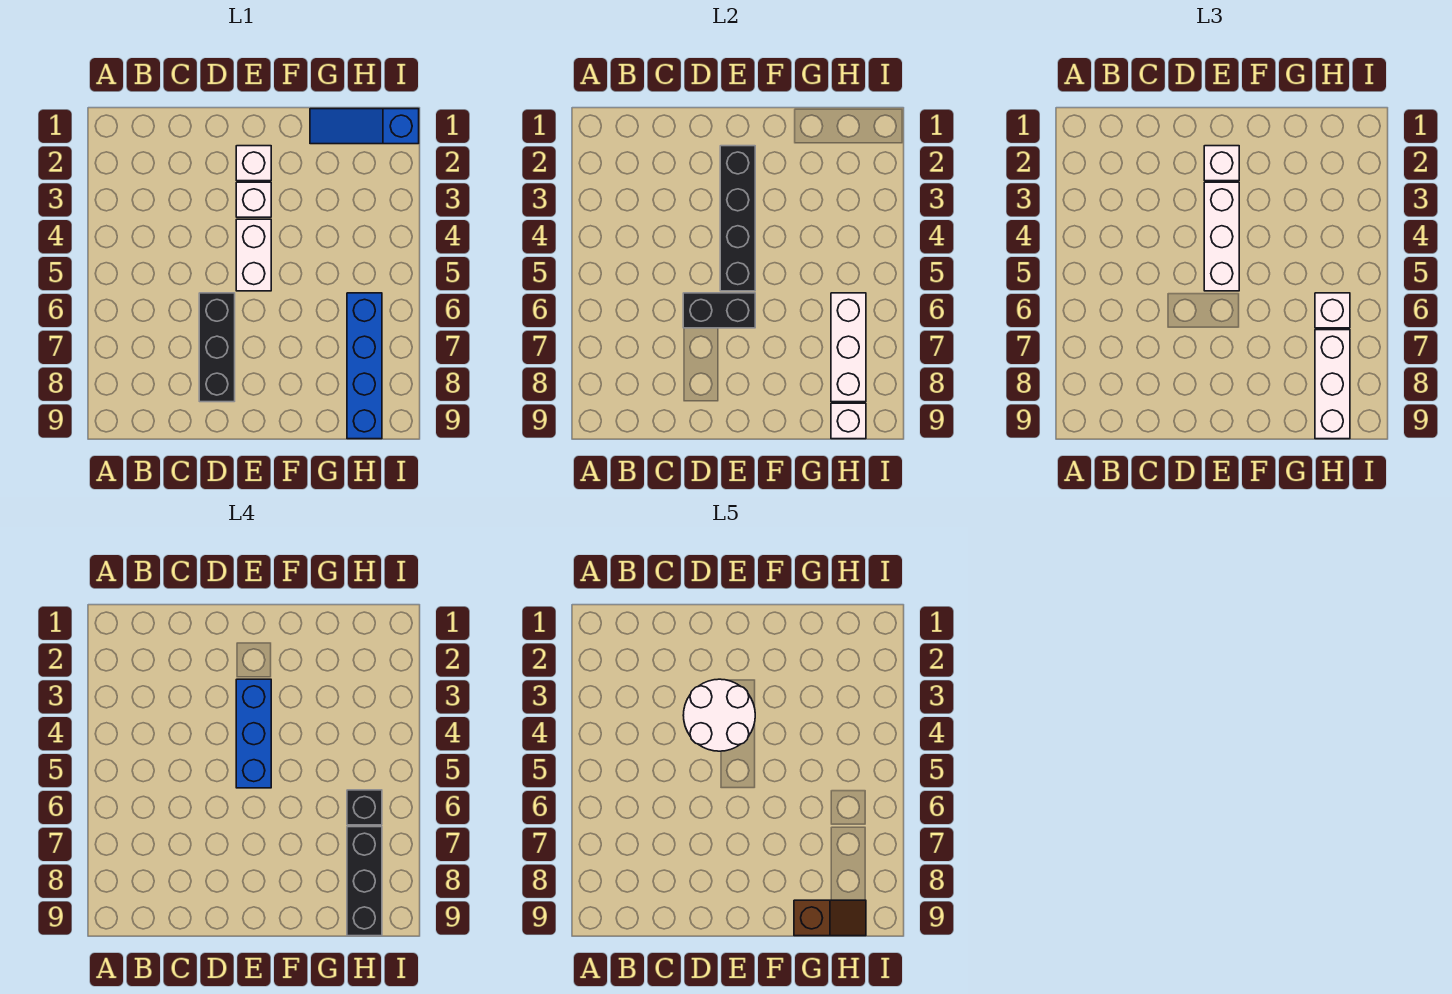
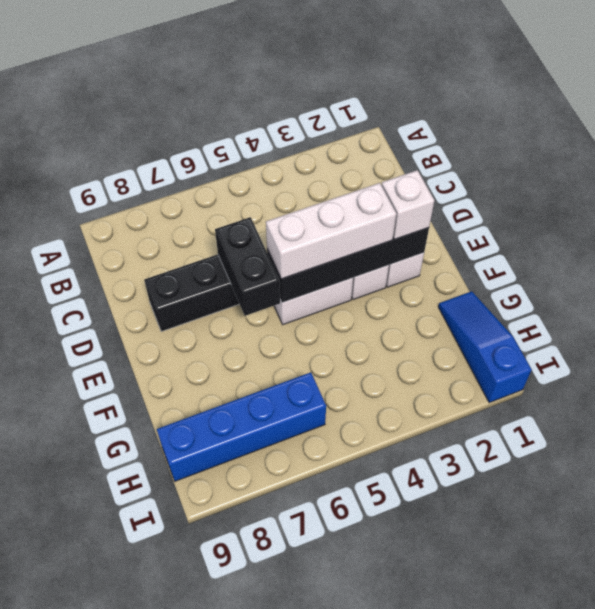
none -> white 1x3 brick [831,293,866,402]
none -> white 1x1 brick [831,403,866,439]
none -> white 1x1 brick [1315,293,1350,328]

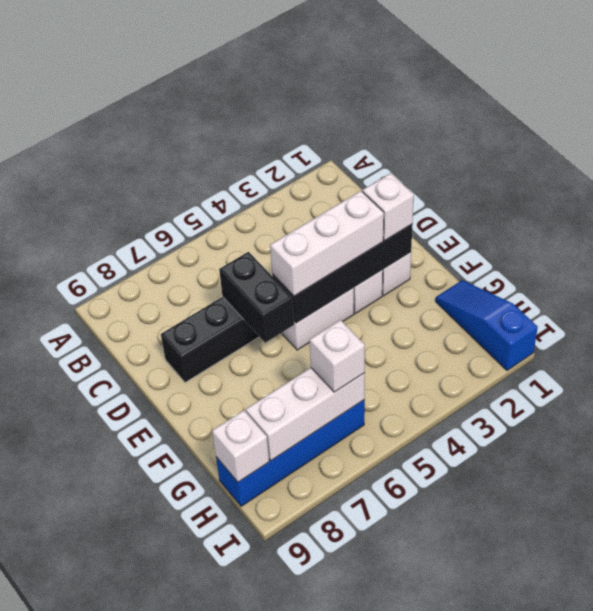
none -> white 1x3 brick [1315,330,1350,439]
none -> blue 1x3 brick [236,679,271,788]
none -> black 1x1 brick [347,790,382,825]

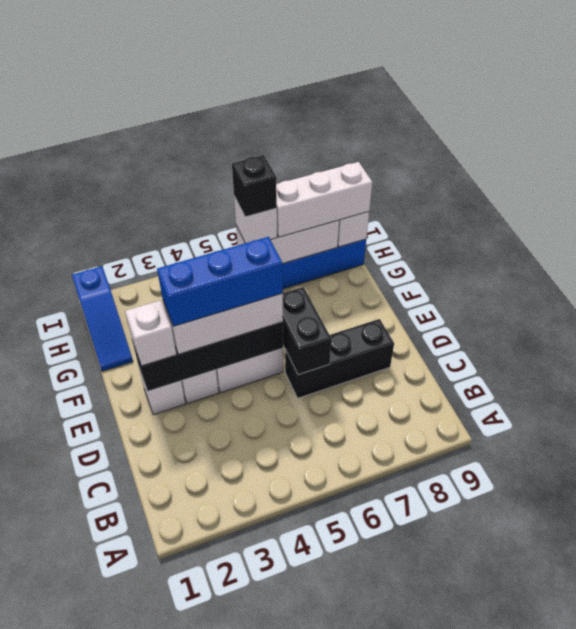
none -> black 1x3 brick [347,827,382,936]
none -> white 2x2 round brick [683,679,755,751]
none -> brown 1x2 slope [794,900,866,936]

